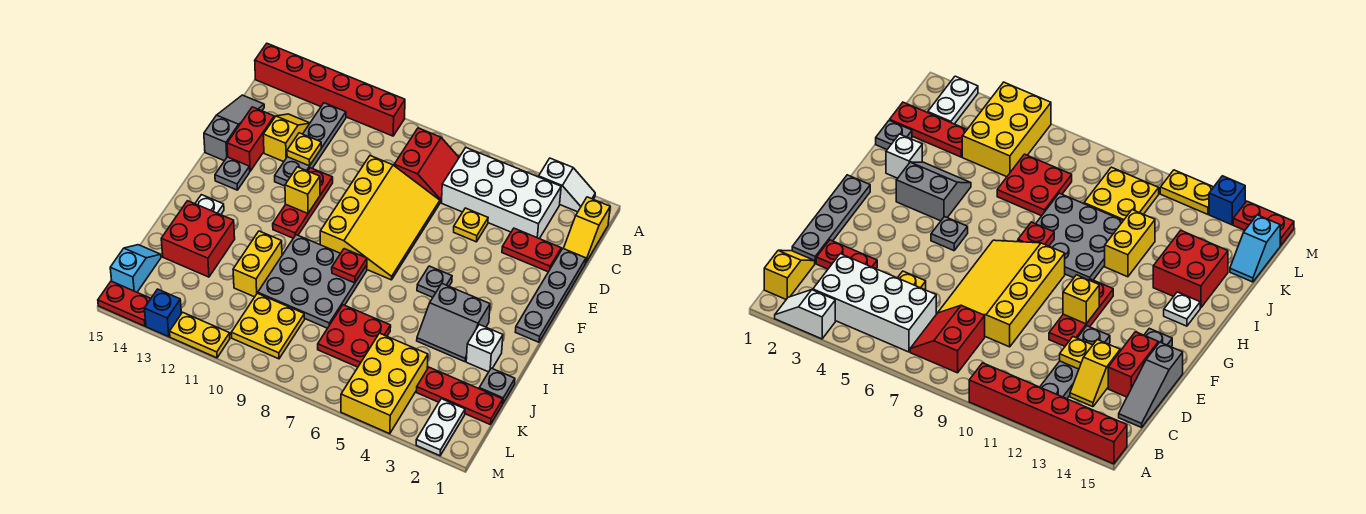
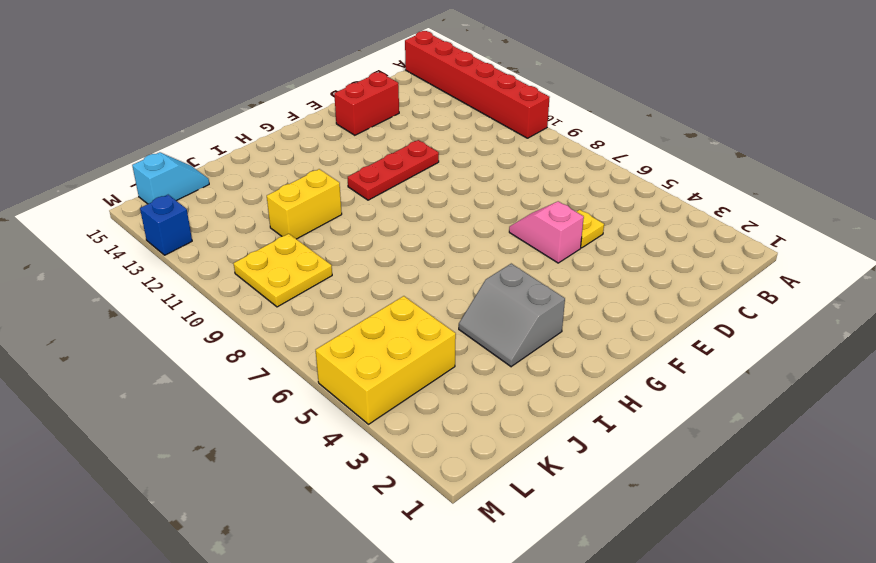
pink 1x2 slope [509,201,584,263] -> none
none -> white 1x2 slope [539,158,595,212]
none -> yellow 1x2 slope [563,197,610,262]
none -> white 2x4 brick [442,148,561,239]
none -> red 2x2 slope [394,128,459,202]

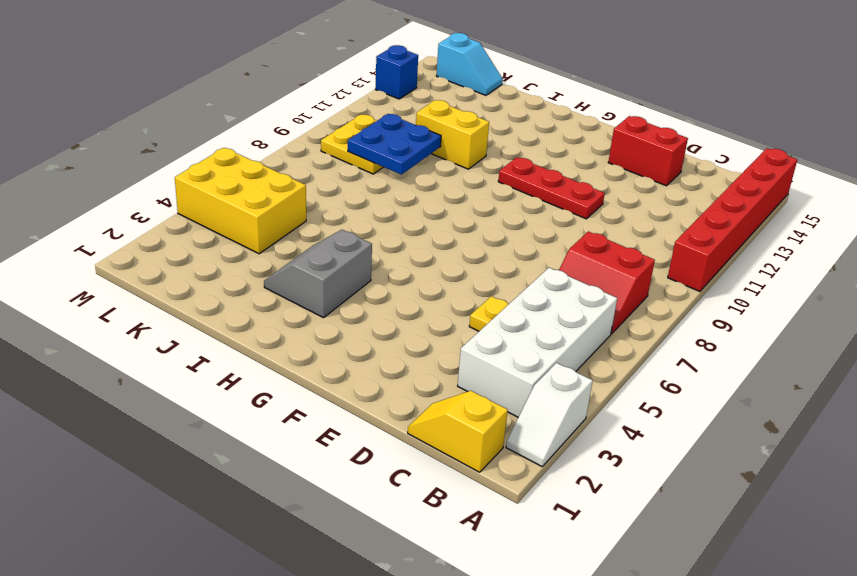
blue 2x2 plate [348,114,441,175] -> none
none -> grey 1x4 plate [275,103,346,186]
none -> yellow 1x2 slope [263,114,310,162]
none -> grey 1x3 slope [204,95,264,161]
none -> grey 1x4 plate [516,249,586,342]

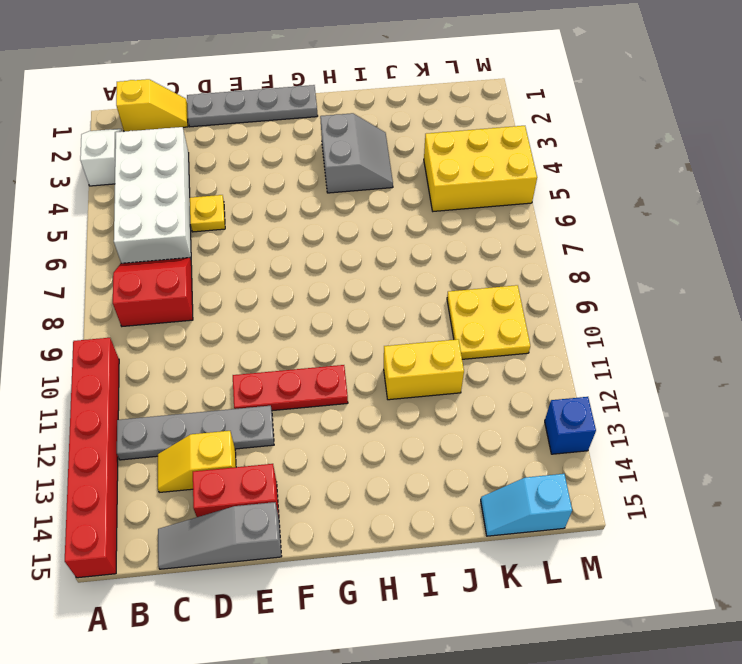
none -> red 1x2 plate [502,228,561,272]
none -> yellow 3x4 slope [320,156,440,280]
none -> grey 1x1 plate [215,157,250,190]
none -> grey 1x1 plate [417,266,452,297]

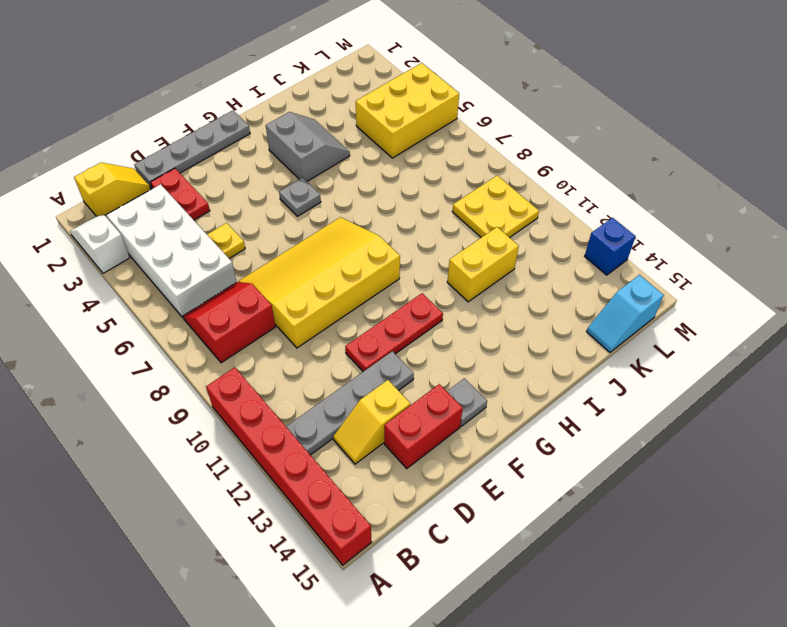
none -> grey 1x3 slope [204,95,264,161]
none -> grey 3x3 plate [258,235,367,328]
none -> white 1x1 plate [195,195,224,215]
none -> white 1x1 brick [466,325,503,372]

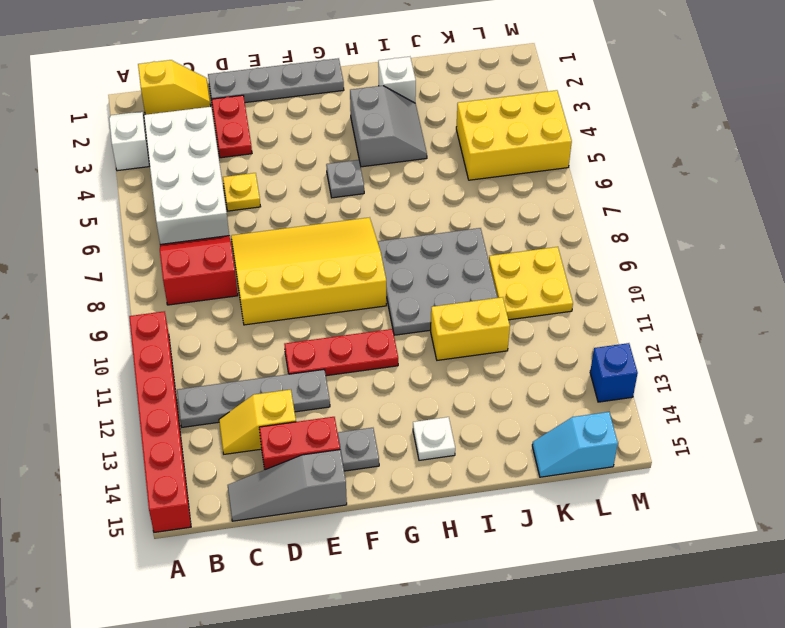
none -> red 2x2 brick [161,201,235,277]
none -> grey 1x1 plate [479,368,515,404]
none -> red 2x2 plate [318,305,391,367]
none -> red 1x3 plate [417,367,503,425]

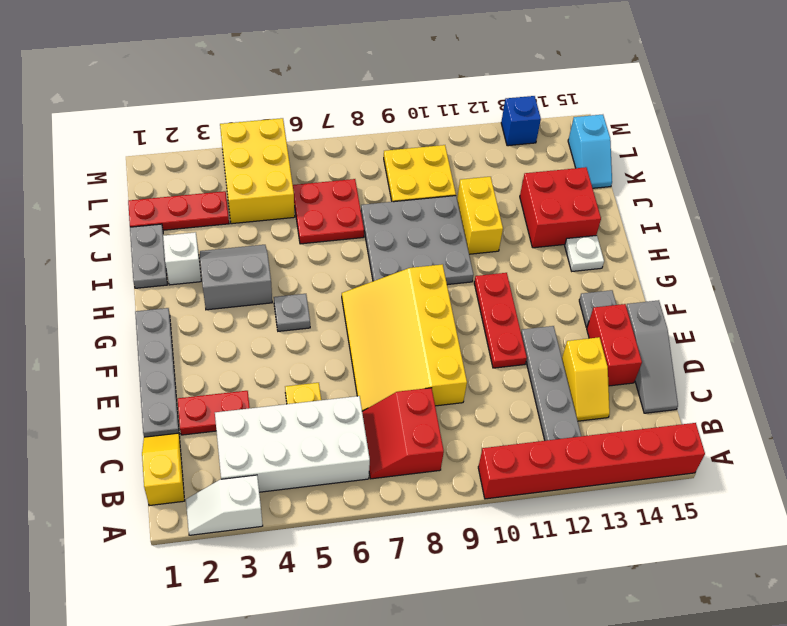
grey 1x2 plate [130,224,167,288] -> grey 1x1 plate [479,368,515,404]
none -> white 1x2 plate [416,399,465,456]
none -> yellow 1x2 plate [170,312,230,358]
none -> red 1x2 plate [98,281,151,326]
none -> yellow 1x1 plate [287,133,321,166]

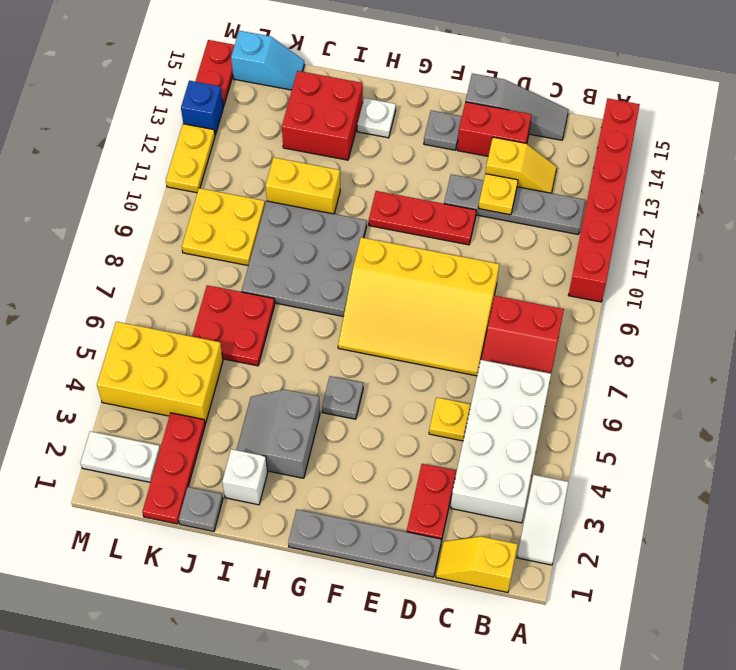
none -> yellow 1x1 brick [285,167,320,213]
none -> red 1x1 plate [332,249,367,283]

